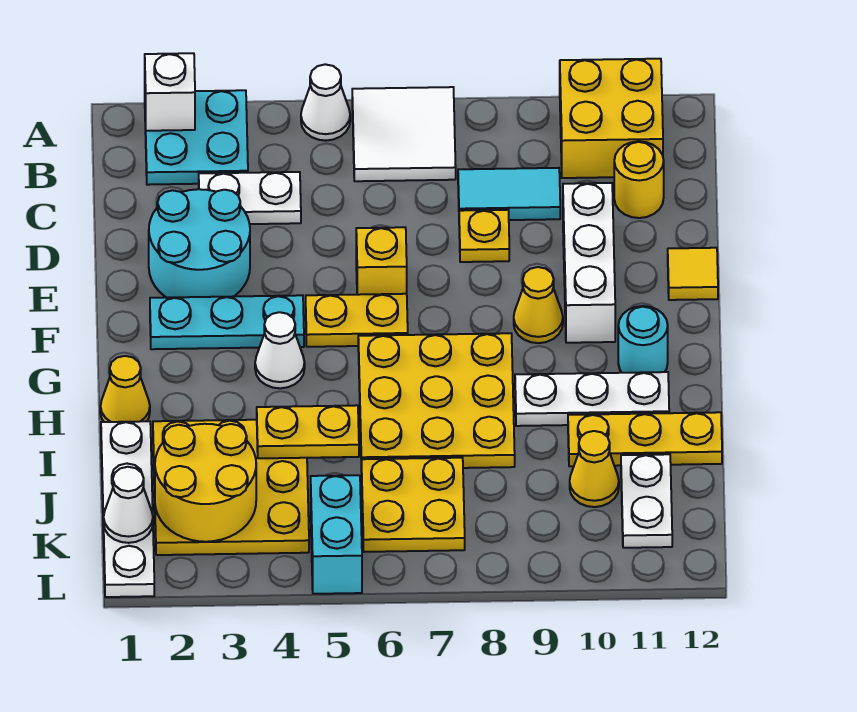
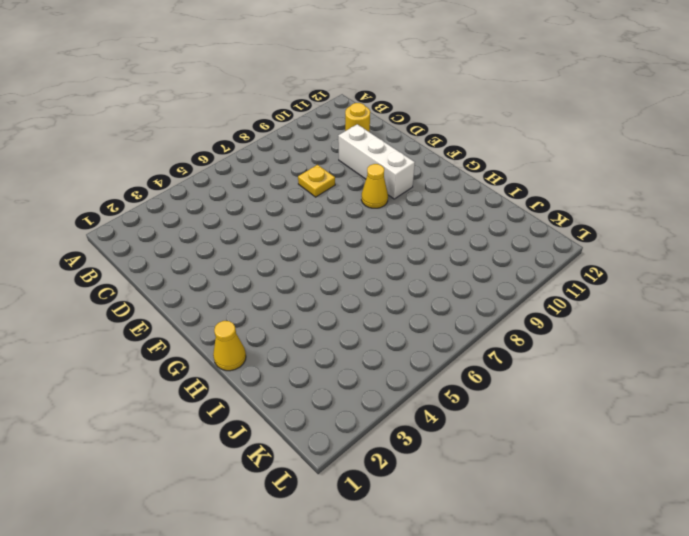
none -> cyan 2x2 plate [145,90,248,185]
none -> white 1x1 cone [301,64,350,140]
none -> white 2x2 tile [352,87,456,181]
none -> yellow 2x2 brick [560,59,663,178]

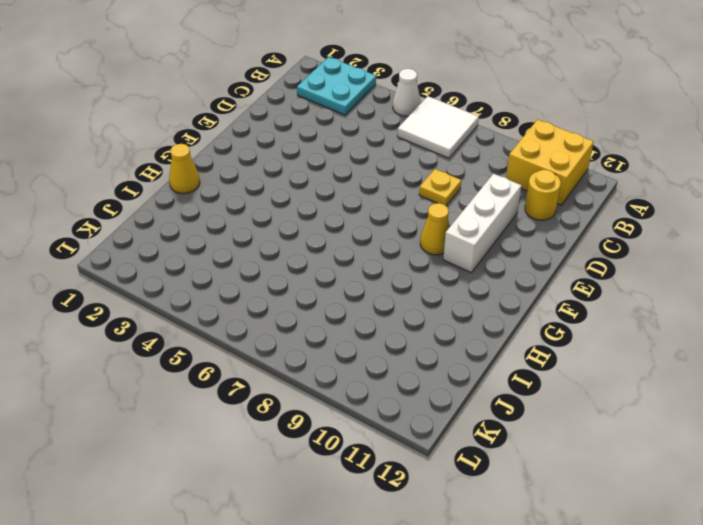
none -> white 1x2 plate [199,172,301,224]
none -> cyan 1x2 tile [458,168,560,220]
none -> cyan 2x2 round brick [149,189,250,298]
none -> yellow 1x1 brick [356,227,407,295]

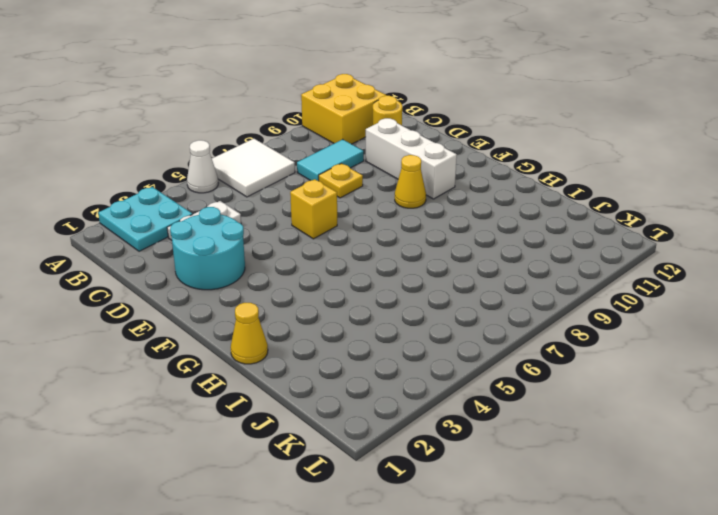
none -> yellow 1x1 tile [668,248,718,300]
none -> cyan 1x3 plate [150,295,304,349]
none -> yellow 1x2 plate [306,294,408,347]
none -> white 1x1 cone [255,312,305,388]

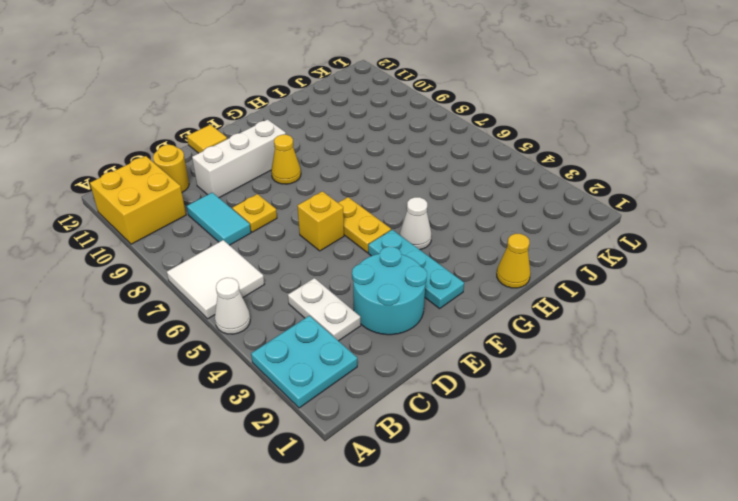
none -> yellow 3x3 plate [358,333,515,468]
none -> cyan 1x1 round brick [618,306,668,373]
none -> white 1x3 plate [515,372,669,426]
none -> white 1x4 plate [101,421,154,597]

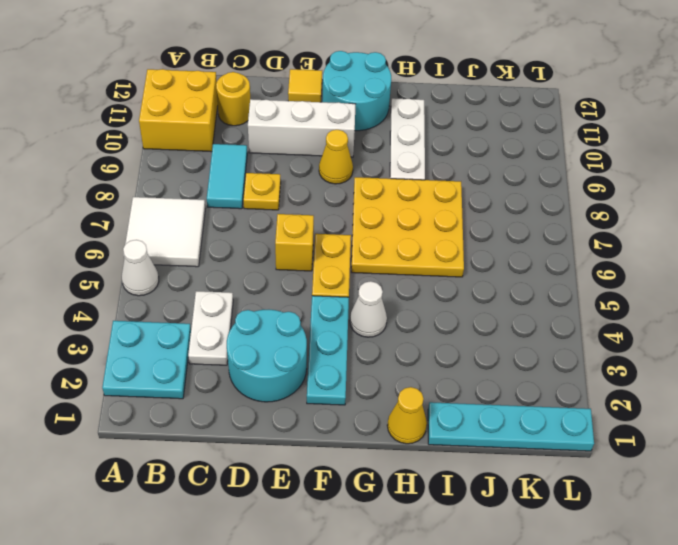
cyan 2x2 round brick [322,51,391,131] -> cyan 1x1 round brick [618,306,668,373]
cyan 1x4 plate [428,402,594,451] -> white 1x4 plate [101,421,154,597]
none -> yellow 3x3 plate [153,420,309,555]
none -> yellow 1x3 plate [568,412,722,466]
none -> yellow 2x2 plate [361,458,465,552]
none -> yellow 1x1 cone [570,431,619,507]

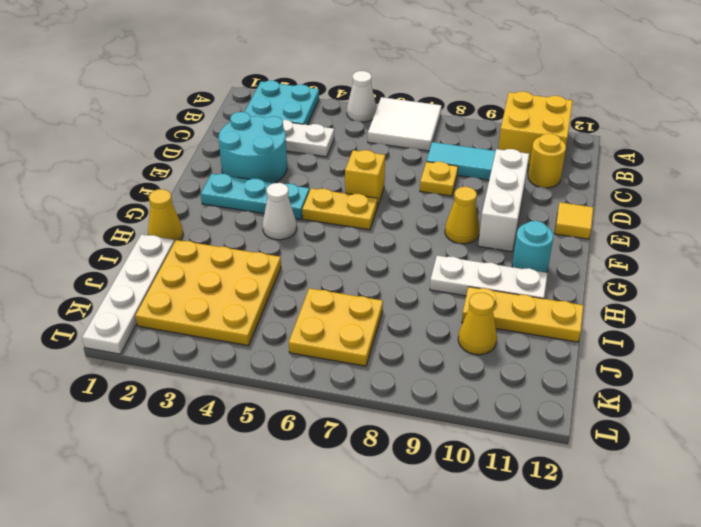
none -> yellow 3x3 plate [358,333,515,468]
none -> white 1x2 plate [621,454,672,548]
none -> cyan 1x2 brick [311,475,362,594]
none -> white 1x1 brick [145,53,195,131]

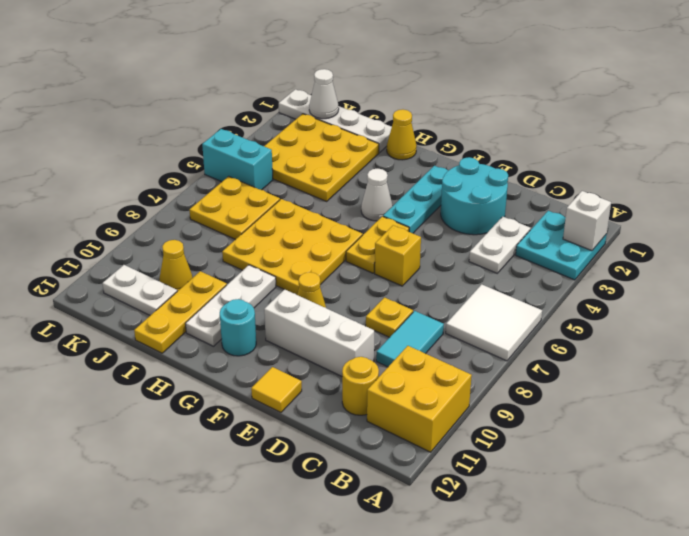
none -> white 1x1 cone [301,64,350,140]
none -> yellow 1x2 plate [257,405,359,458]
none -> yellow 2x2 round brick [155,424,256,542]

